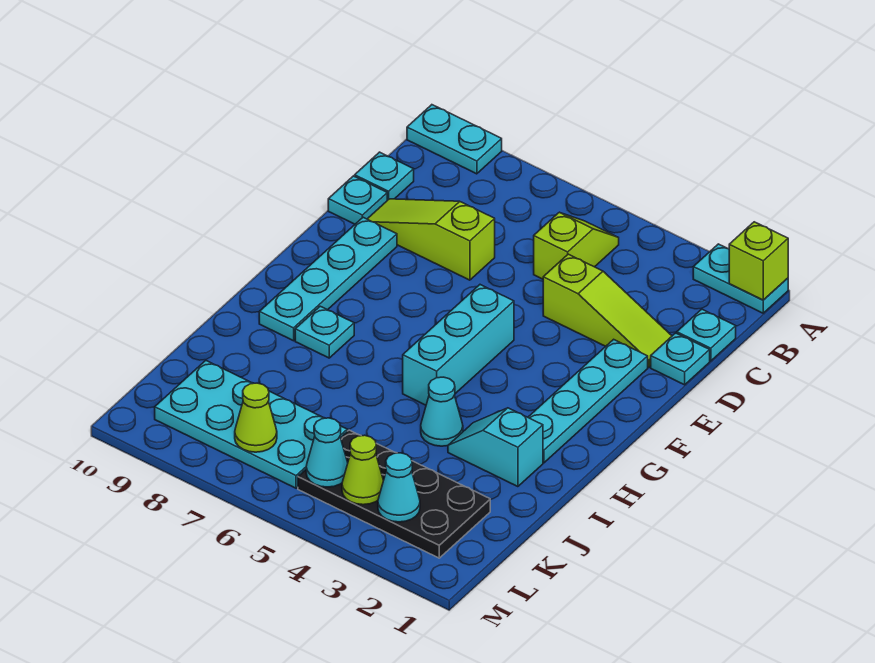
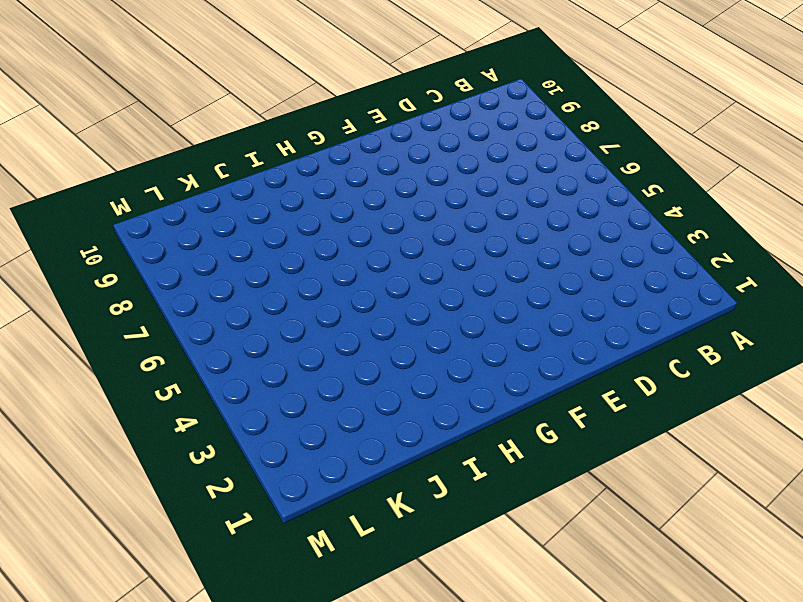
none -> cyan 1x2 plate [693,244,788,313]
none -> cyan 1x2 plate [407,105,502,174]
none -> lime 1x2 slope [534,212,619,279]

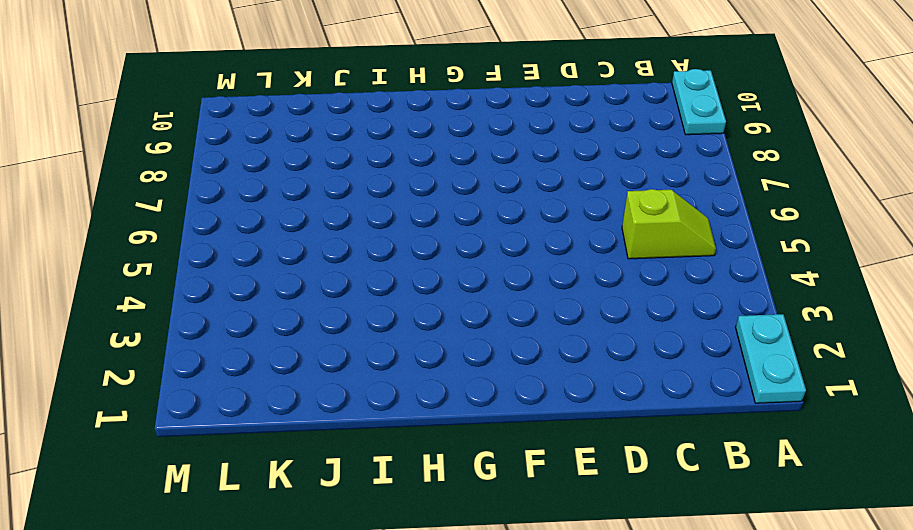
none -> cyan 1x1 plate [677,309,736,361]
none -> cyan 1x1 plate [355,152,414,200]
none -> cyan 1x1 plate [651,333,710,385]

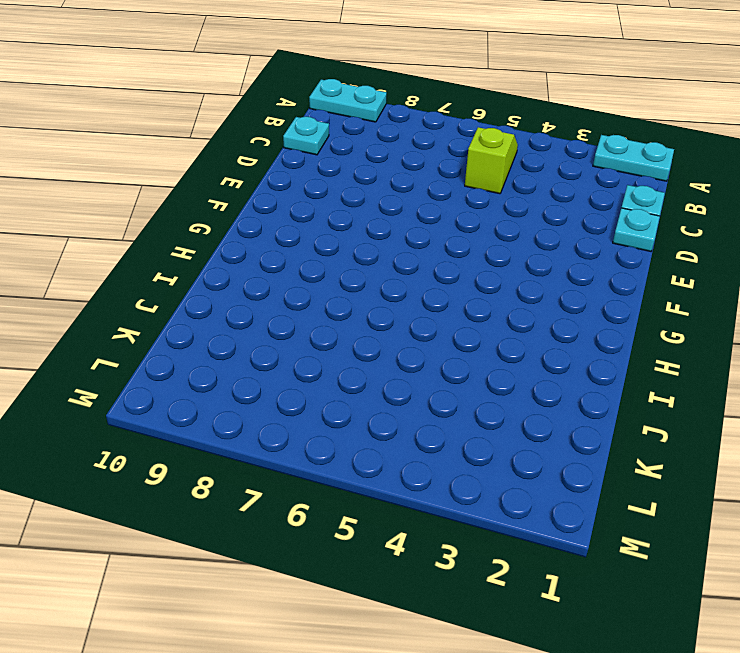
none -> lime 1x3 slope [543,254,672,367]
none -> lime 1x3 slope [368,199,495,280]
none -> cyan 1x1 plate [328,176,387,224]

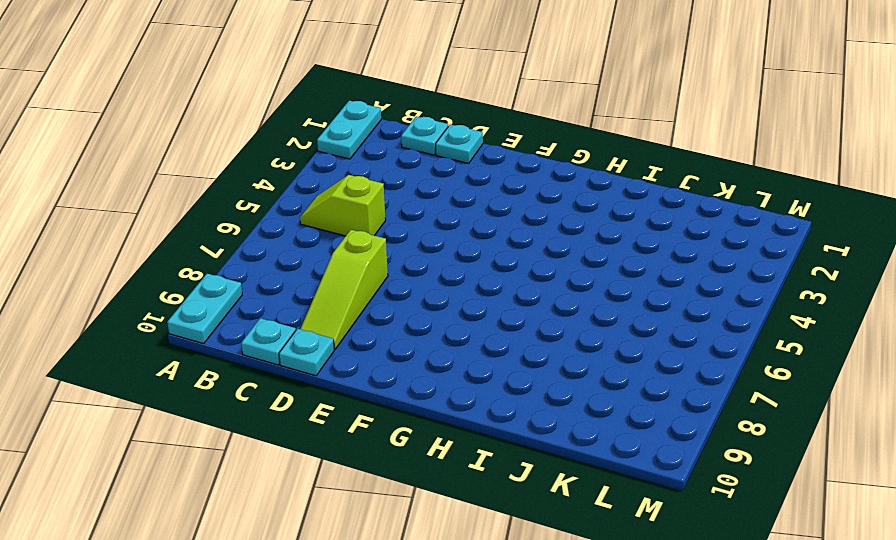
none -> lime 1x3 slope [543,254,672,367]
none -> cyan 1x4 plate [528,339,648,463]
none -> cyan 1x4 plate [259,217,397,341]

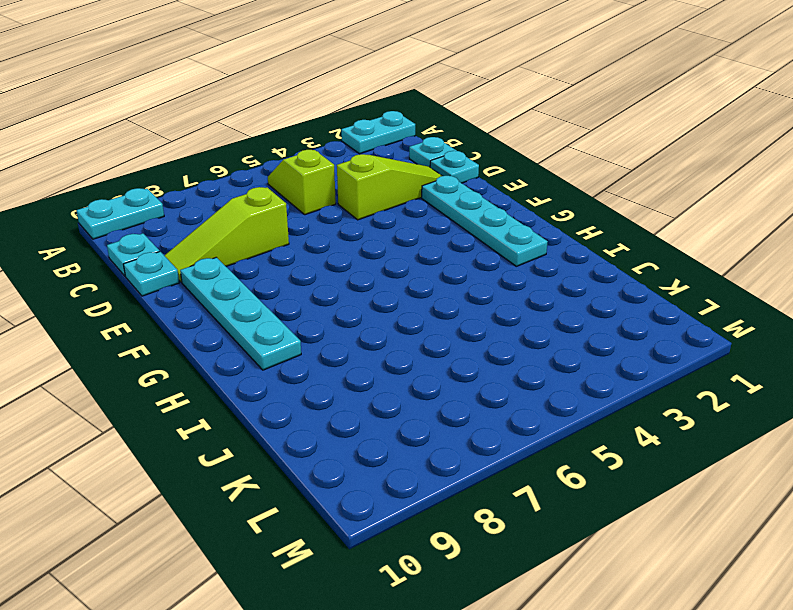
none -> cyan 1x3 brick [403,285,514,405]
none -> cyan 1x1 plate [295,306,354,358]
none -> cyan 1x2 slope [448,408,543,487]

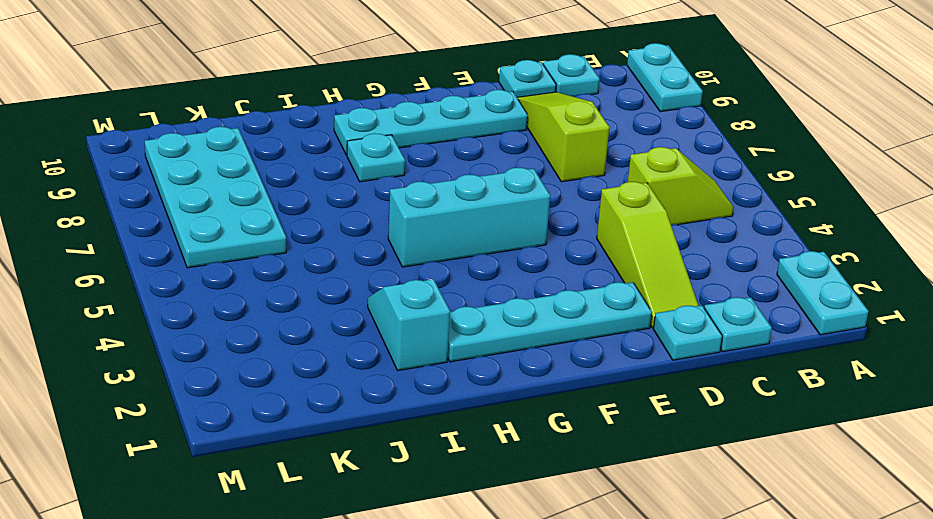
none -> cyan 1x1 cone [421,377,463,446]
none -> black 2x4 plate [298,430,490,558]
none -> lime 1x1 brick [729,222,788,300]

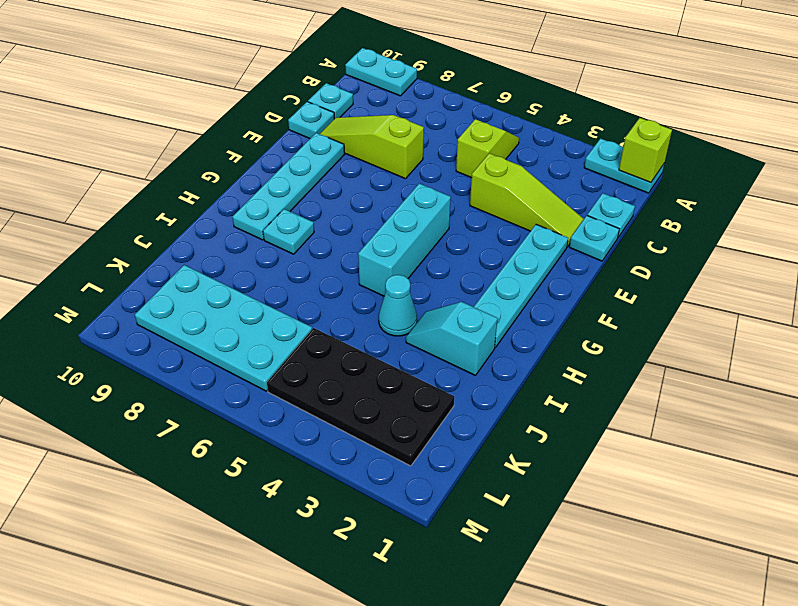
none -> cyan 1x1 cone [378,453,420,522]
none -> lime 1x1 cone [342,435,383,505]
none -> cyan 1x1 cone [306,418,348,487]

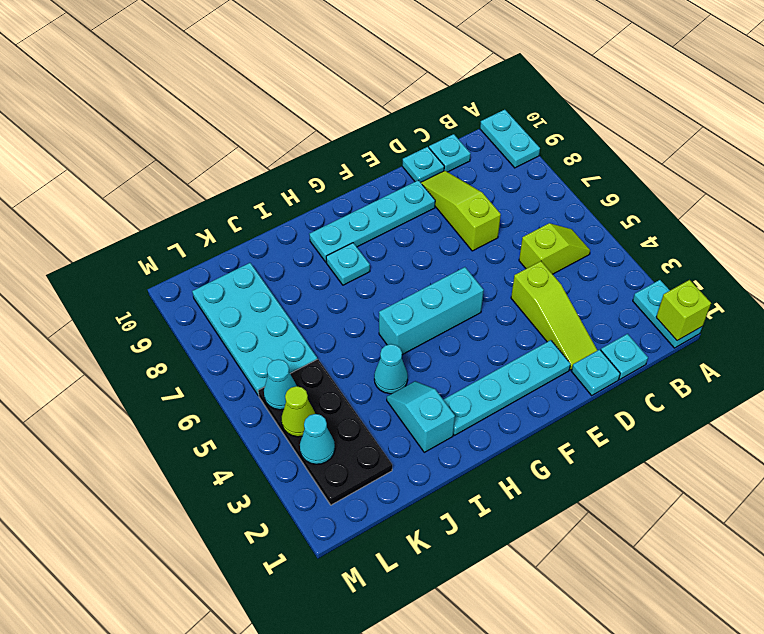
none -> lime 1x1 cone [235,383,277,452]

